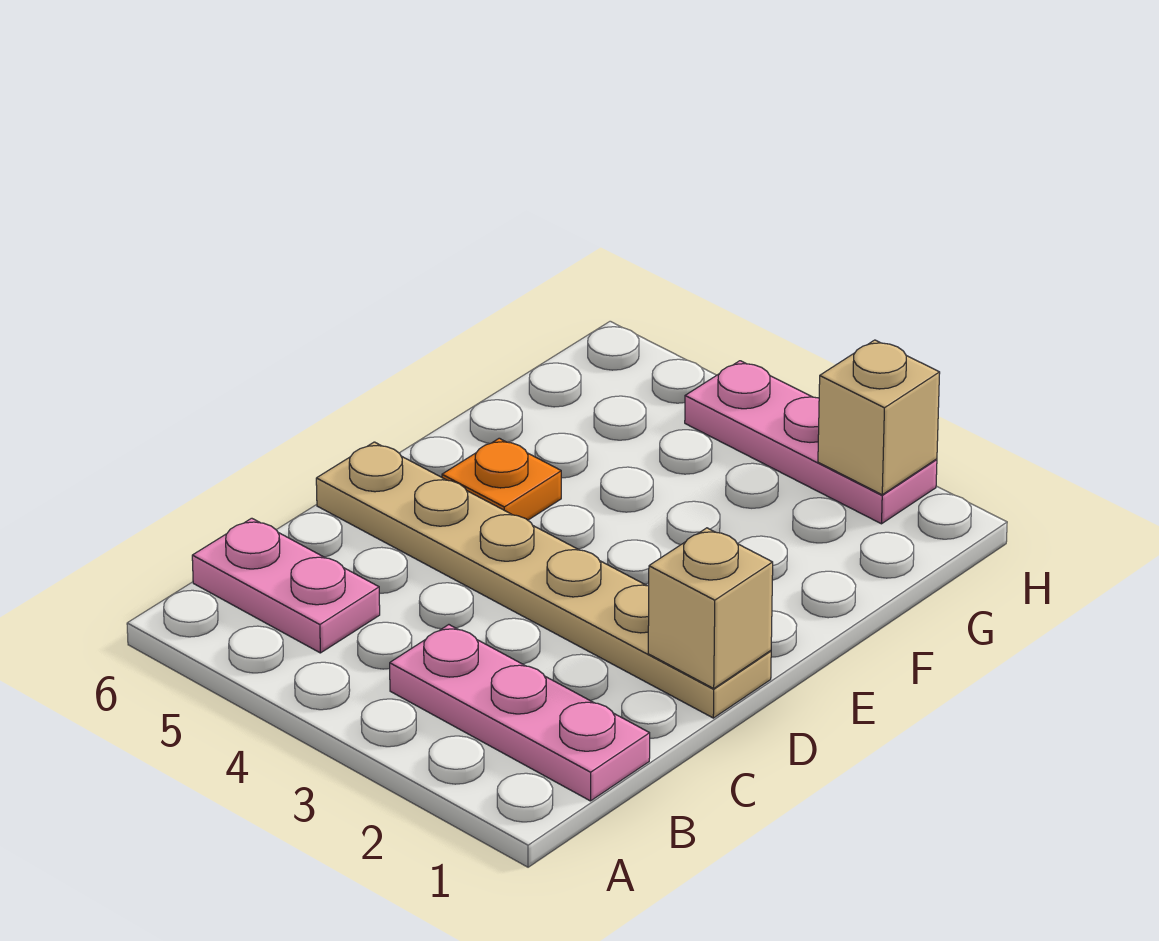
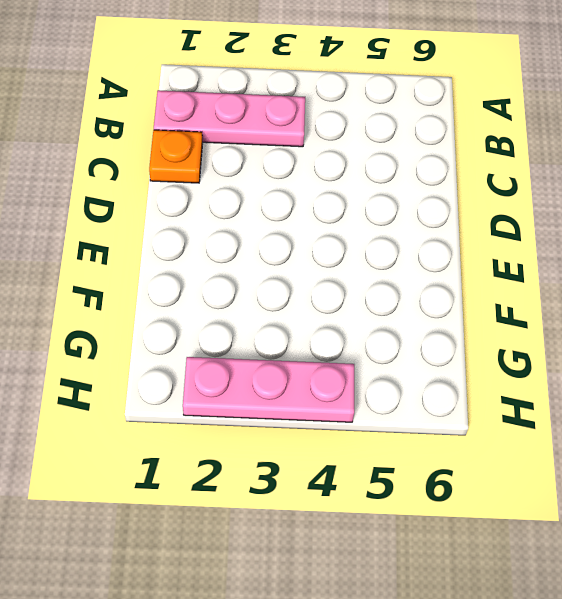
orange 1x1 plate [149,130,202,183] -> orange 1x1 plate moved to [442,438,561,520]
none -> pink 1x2 plate [192,518,380,653]
none -> tan 1x6 plate [316,442,771,718]

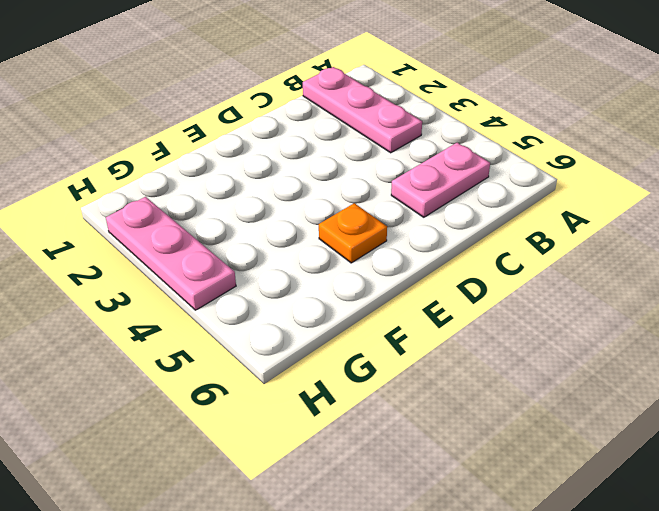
pink 1x2 plate [391,143,490,217] -> pink 1x2 plate turned to [192,518,380,653]
none -> tan 1x6 plate [316,442,771,718]
none -> tan 1x1 brick [648,528,773,688]

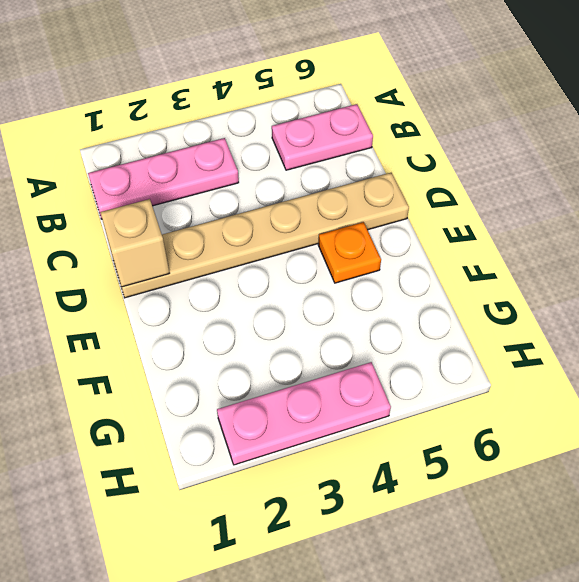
none -> tan 1x1 brick [818,340,940,495]

